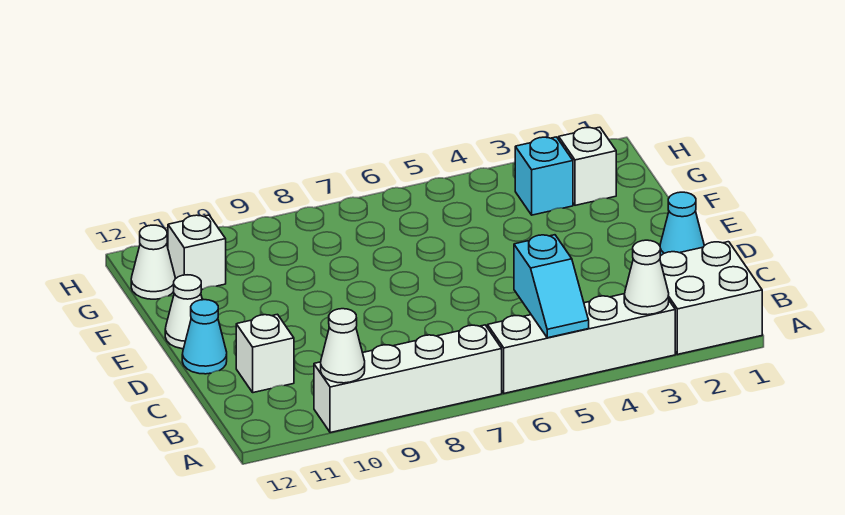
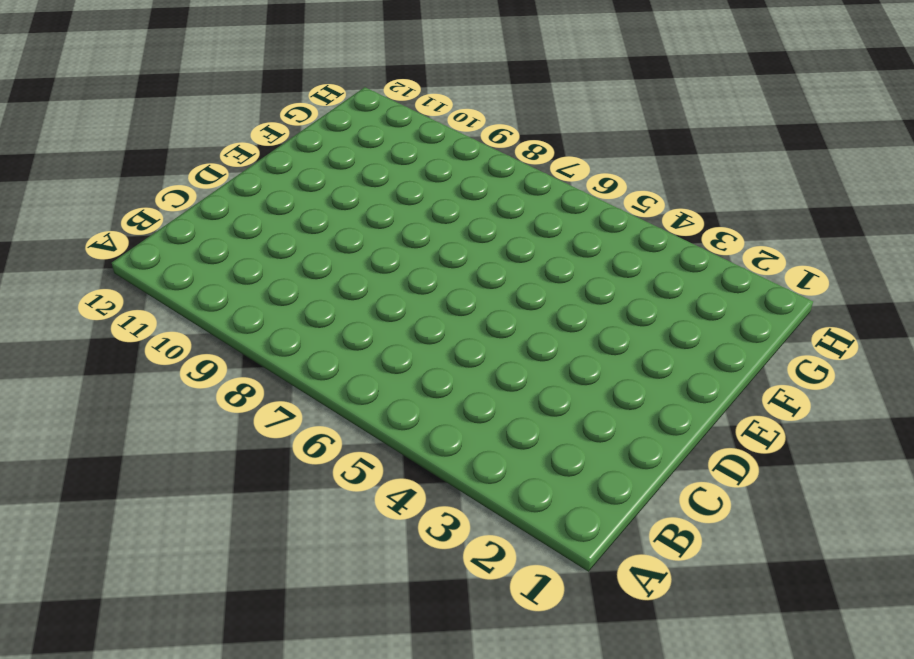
none -> white 2x2 brick [660,242,762,354]
none -> white 1x4 brick [487,294,675,393]
none -> white 1x4 brick [314,325,502,433]

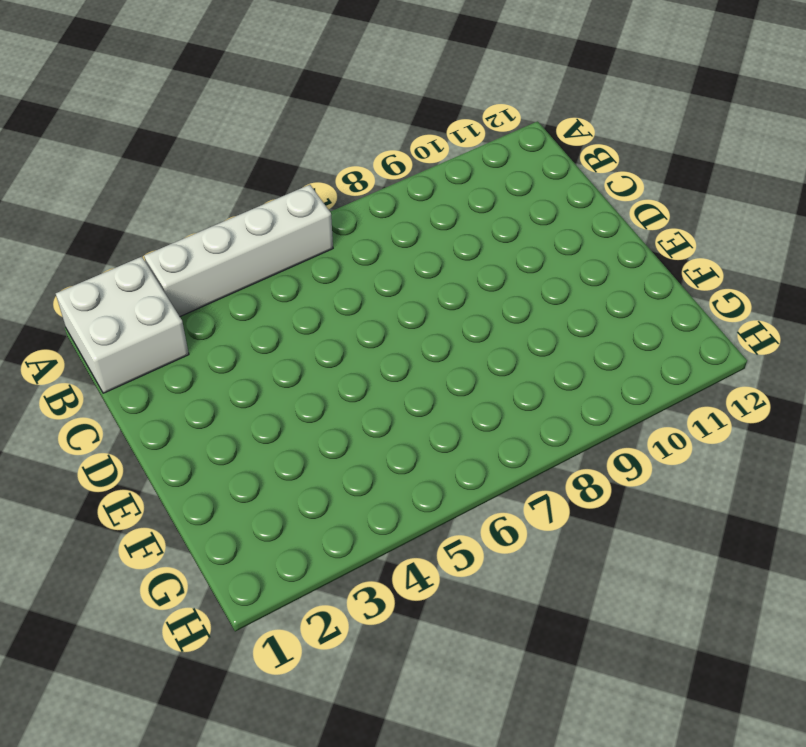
none -> white 1x4 brick [314,325,502,433]
none -> white 1x1 brick [236,314,294,393]
none -> cyan 1x1 cone [660,192,704,256]

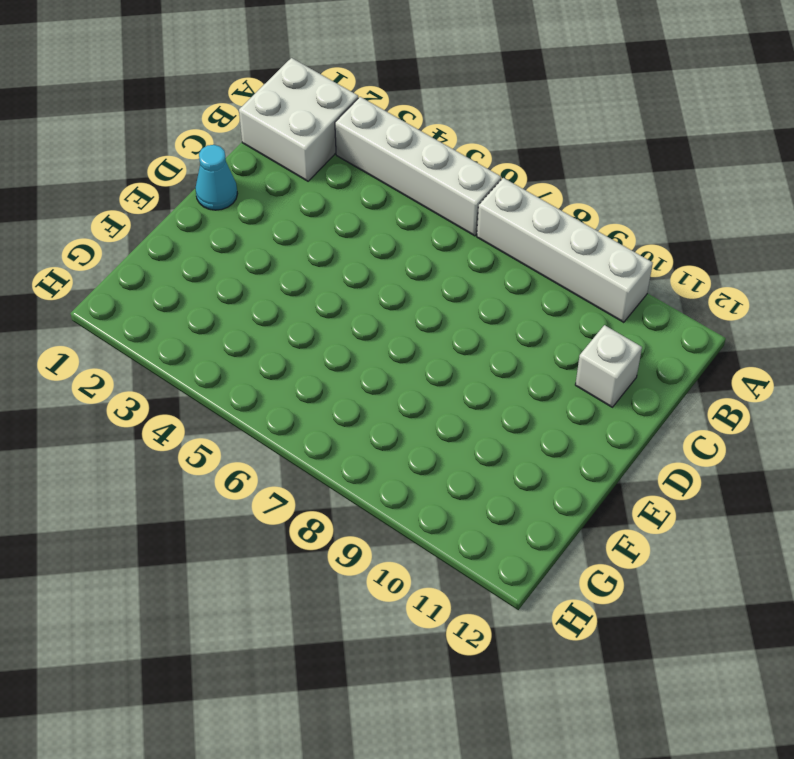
none -> cyan 1x1 cone [182,300,227,374]
none -> white 1x1 cone [165,275,202,349]
none -> white 1x1 brick [559,127,616,205]

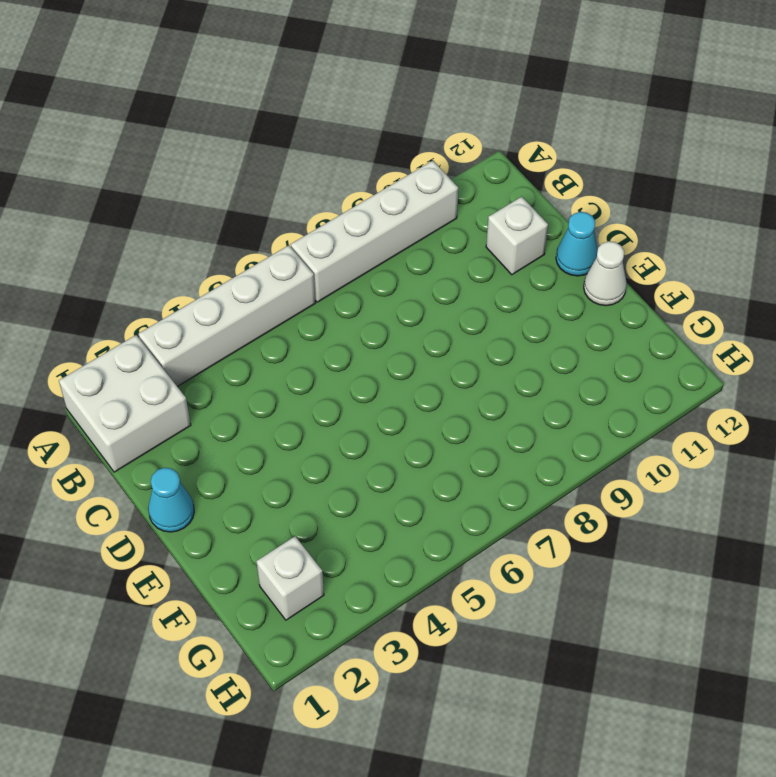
none -> cyan 1x1 brick [515,137,573,215]
none -> white 1x1 brick [168,215,226,290]
none -> white 1x1 cone [131,225,176,299]

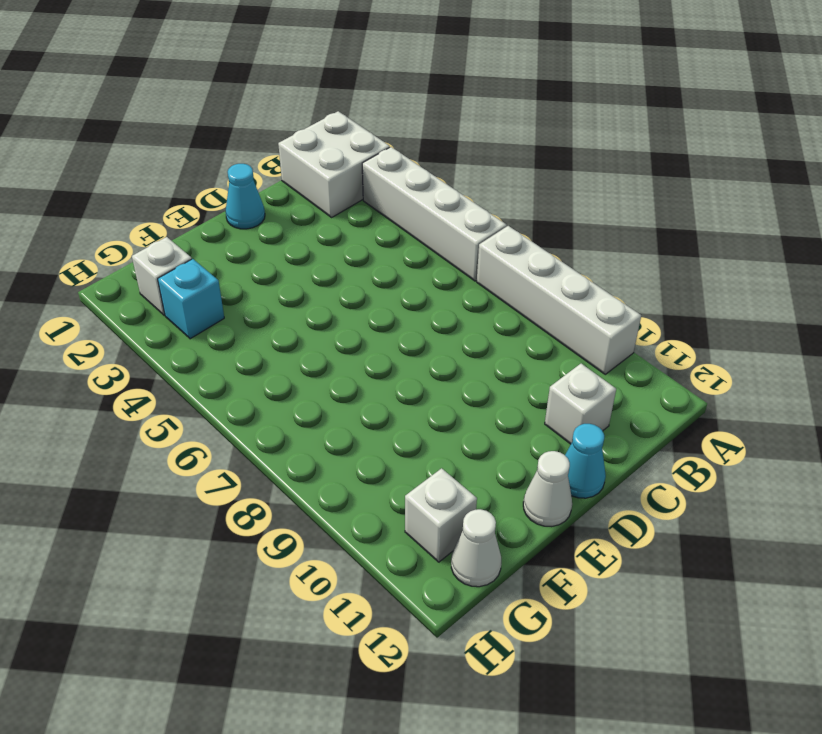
none -> white 1x1 cone [624,240,669,315]
none -> cyan 1x2 slope [514,235,589,338]
none -> white 1x1 cone [321,309,365,383]

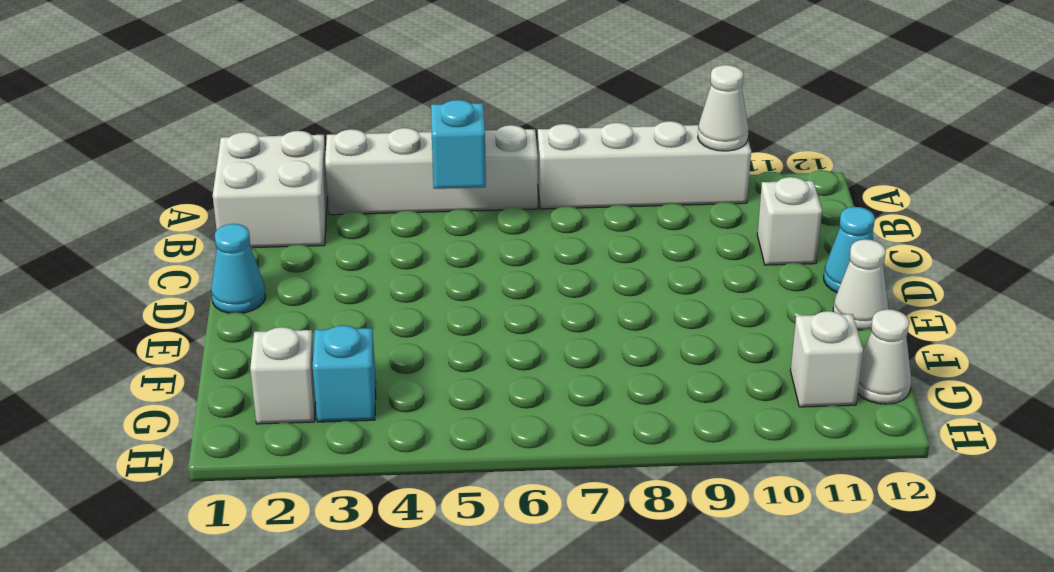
none -> white 1x1 cone [624,240,669,315]

